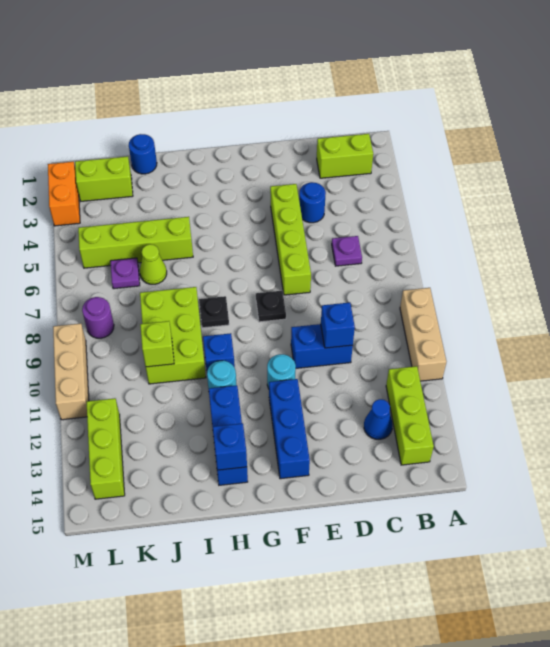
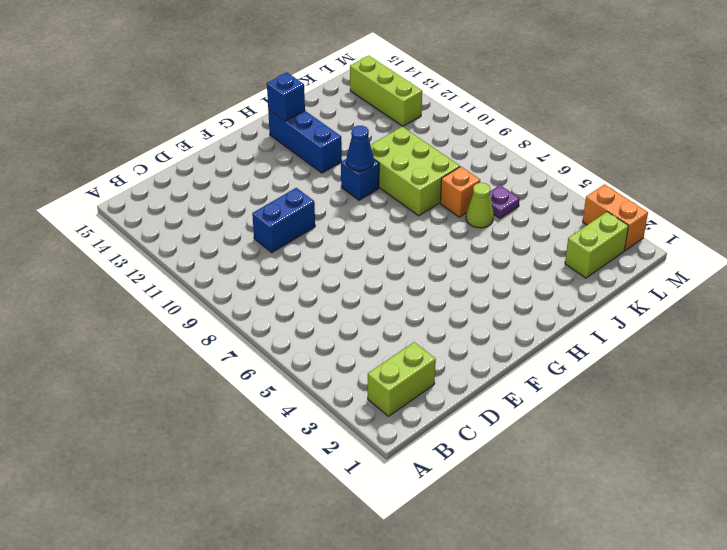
blue 1x1 cone [347,126,374,171] -> blue 1x1 cone moved to [364,399,393,439]
orange 1x1 brick [440,167,480,217] -> none
none -> tan 1x3 brick [400,288,446,381]
none -> lime 1x3 brick [386,366,434,465]
none -> purple 1x1 plate [332,236,362,266]

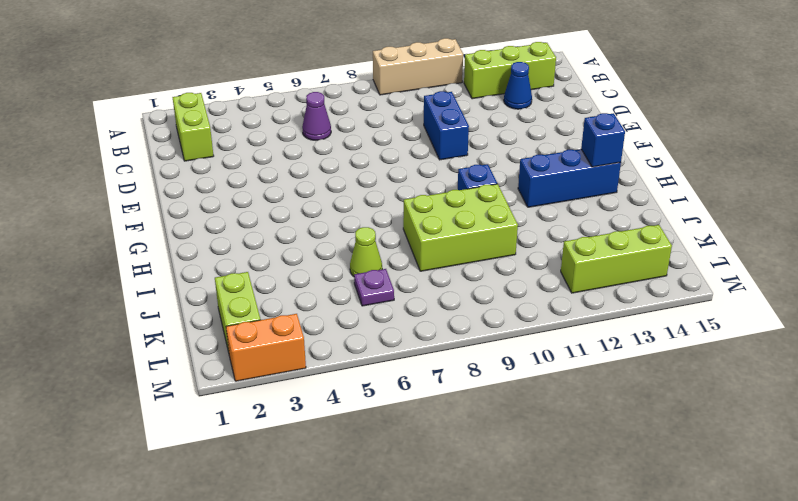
purple 1x1 cone [302,92,331,140] -> purple 1x1 plate [332,236,362,266]
none -> blue 1x1 round brick [299,182,326,223]
none -> lime 1x4 brick [270,184,311,295]
none -> black 1x1 plate [256,291,286,322]

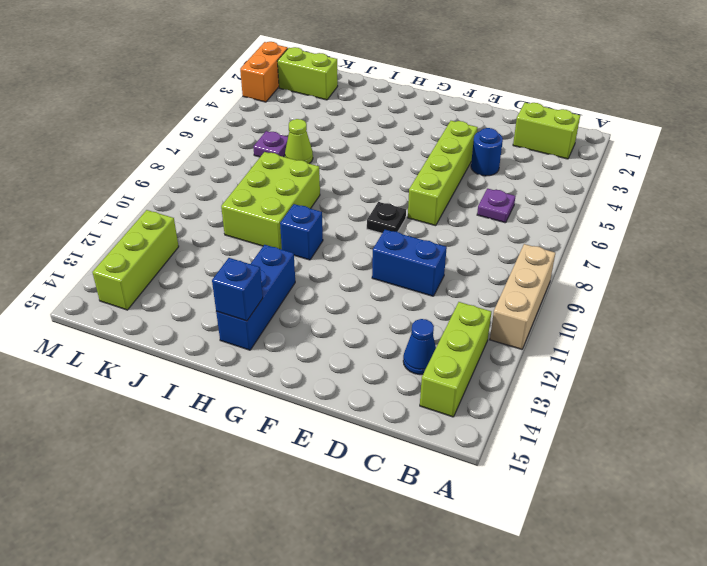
none -> cyan 1x1 round brick [267,354,296,389]
none -> blue 1x3 brick [269,379,310,479]
none -> black 1x1 plate [199,296,229,328]

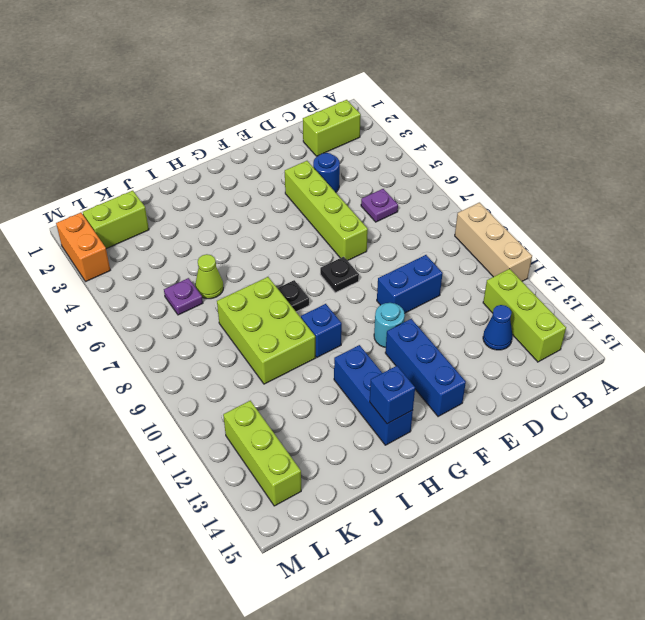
none -> cyan 1x1 round brick [207,361,236,389]
none -> lime 1x4 brick [78,217,193,268]
none -> blue 1x1 round brick [129,134,157,174]

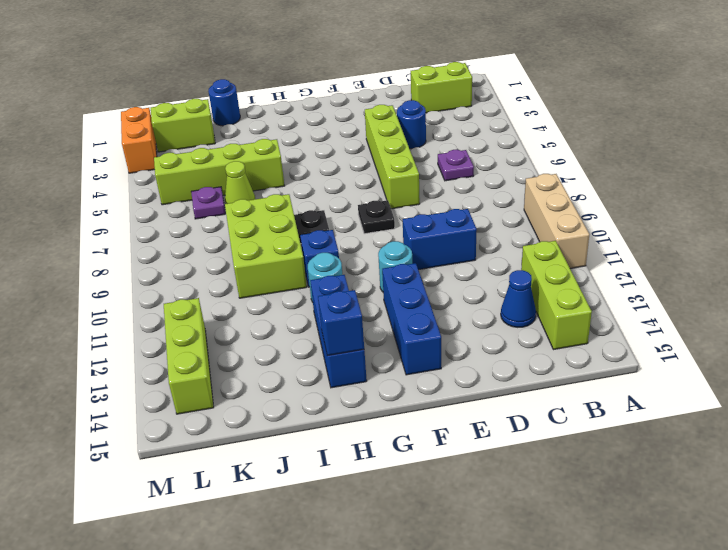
none -> purple 1x1 round brick [82,297,114,338]
none -> tan 1x3 brick [53,324,89,420]
none -> blue 1x1 brick [321,302,355,348]

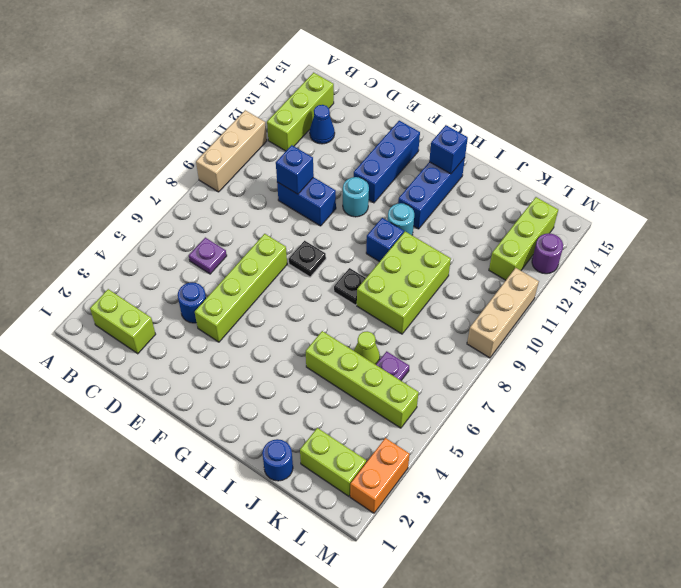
purple 1x1 round brick [532,233,563,274] -> purple 1x1 round brick moved to [82,297,114,338]
none -> lime 1x1 brick [140,321,174,367]

